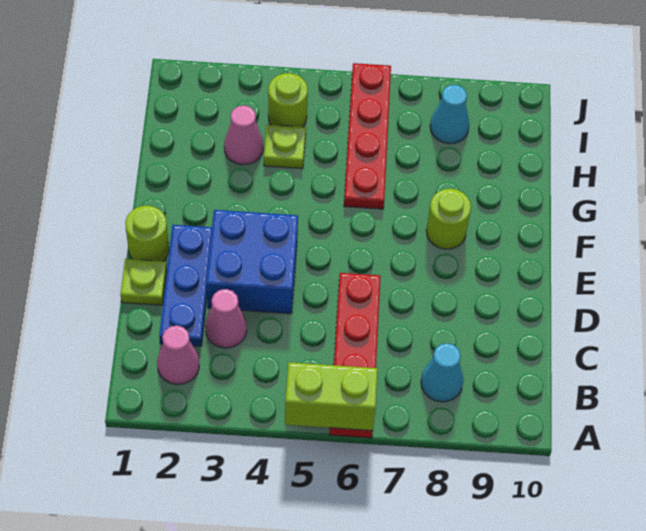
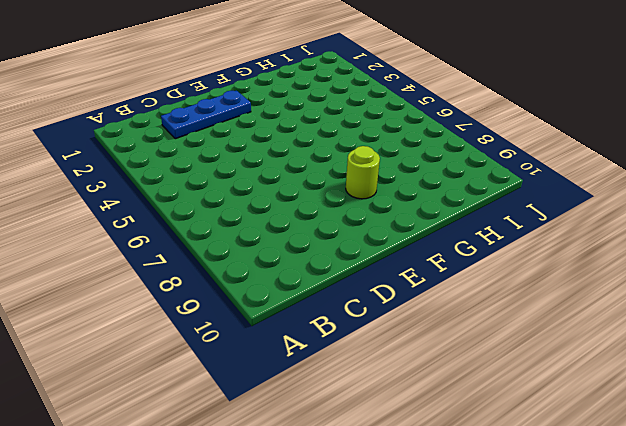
none -> red 1x4 plate [329,273,381,438]
none -> pink 1x1 cone [157,325,199,384]
none -> cyan 1x1 cone [421,343,463,402]

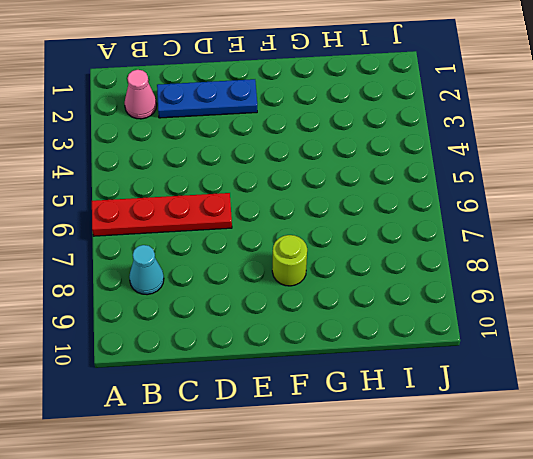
none -> pink 1x1 cone [205,289,247,348]
none -> lime 1x1 plate [120,259,167,305]
none -> blue 2x2 brick [206,210,298,314]

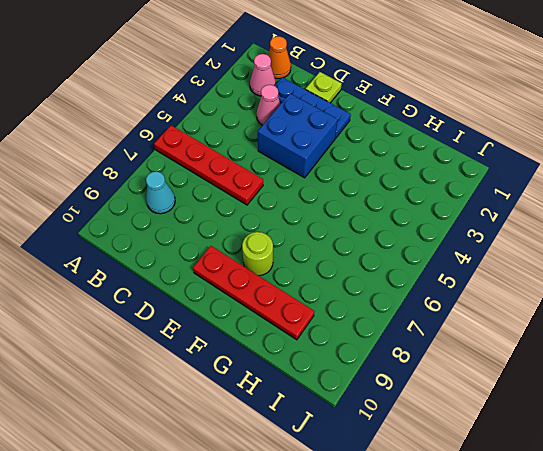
orange 1x1 cone [268,36,291,79] -> none
red 1x4 plate [193,246,314,340] -> red 1x4 plate moved to [344,63,391,209]
none -> lime 1x1 round brick [125,206,169,261]
none -> pink 1x1 cone [224,105,263,165]
none -> lime 1x1 plate [264,125,306,169]

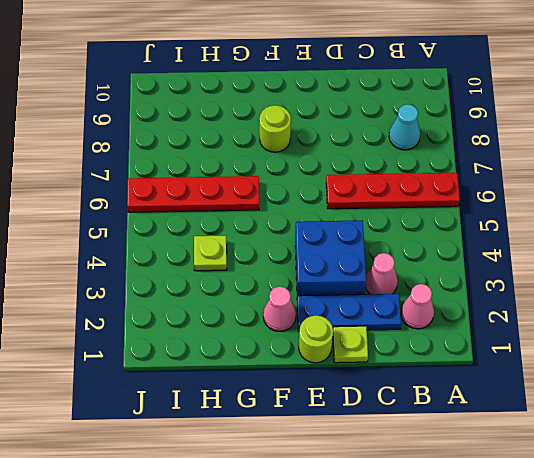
pink 1x1 cone [263,286,296,331] -> pink 1x1 cone moved to [224,105,263,165]
none -> lime 1x1 round brick [268,73,308,127]
none -> cyan 1x1 cone [430,85,469,144]
none -> lime 1x2 brick [285,362,378,431]

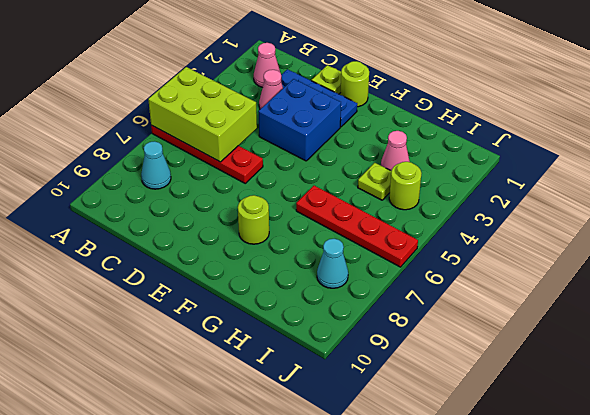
lime 2x3 brick [148,67,257,162] -> lime 1x2 brick [285,362,378,431]

